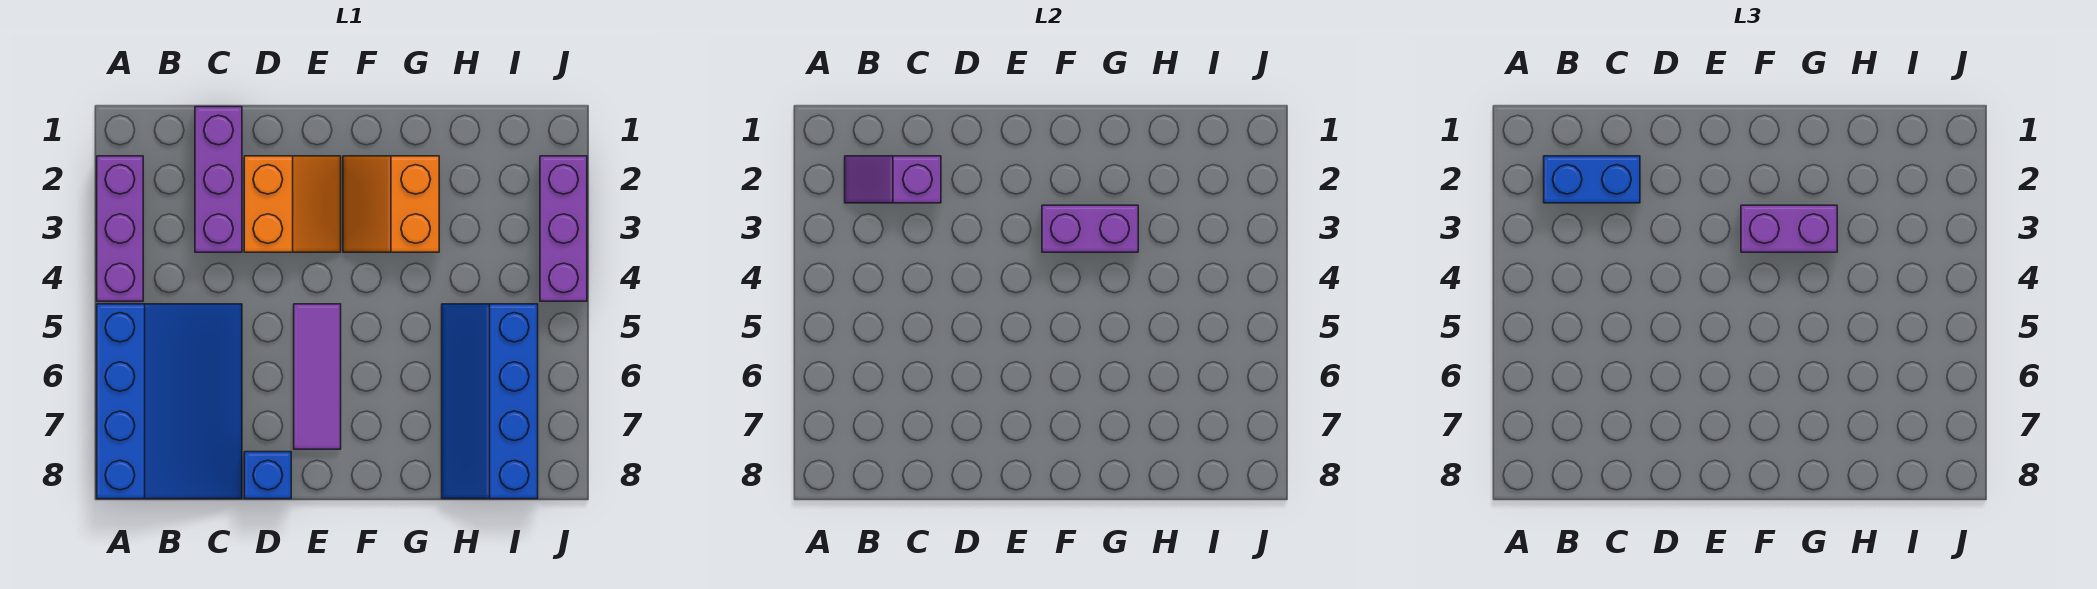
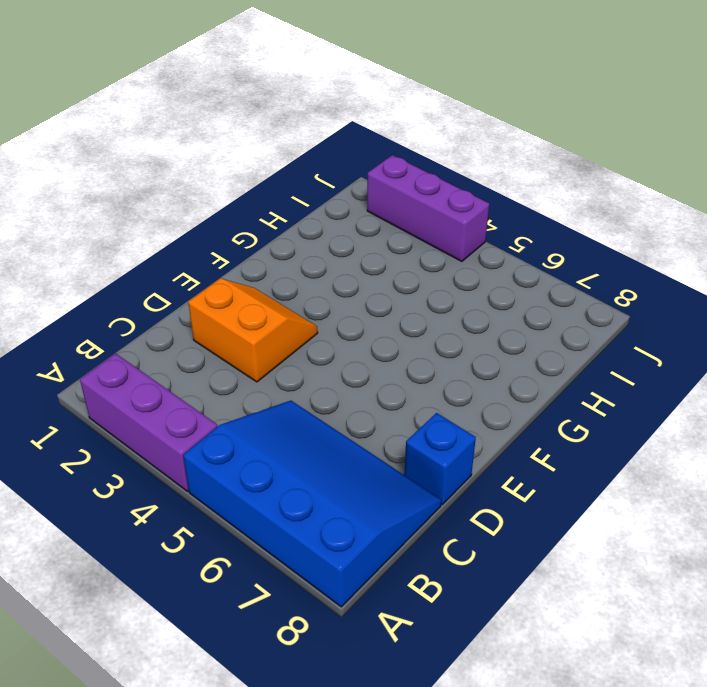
none -> purple 1x3 brick [195,107,242,252]
none -> purple 1x3 tile [294,304,341,449]
none -> orange 2x2 slope [343,156,439,252]

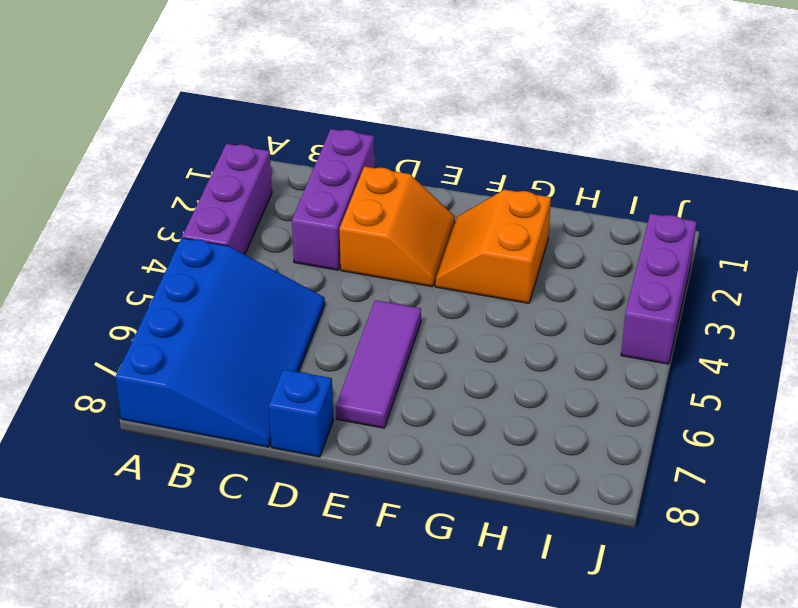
none -> blue 2x4 slope [442,304,538,499]
none -> purple 1x2 slope [845,156,941,203]
none -> purple 1x2 brick [1042,205,1138,252]

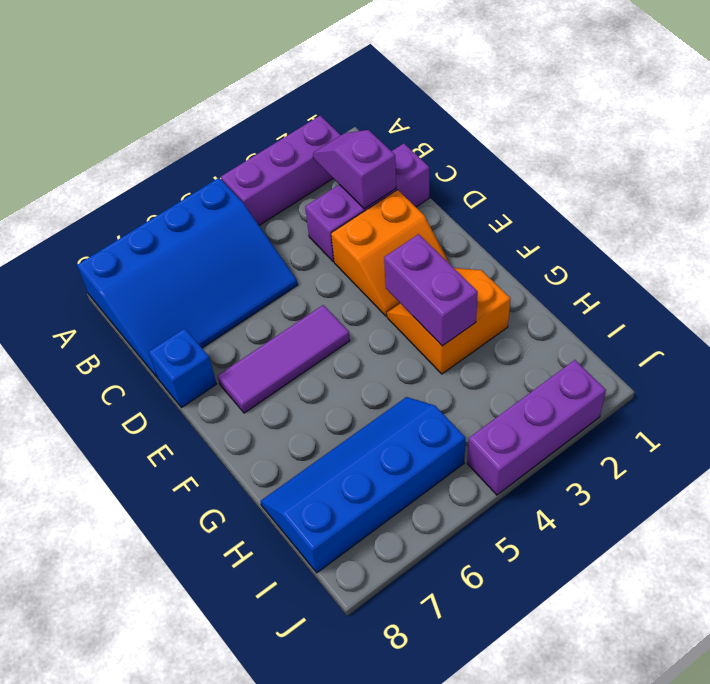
none -> blue 1x2 brick [1544,156,1640,203]
none -> purple 1x2 brick [1741,205,1837,252]

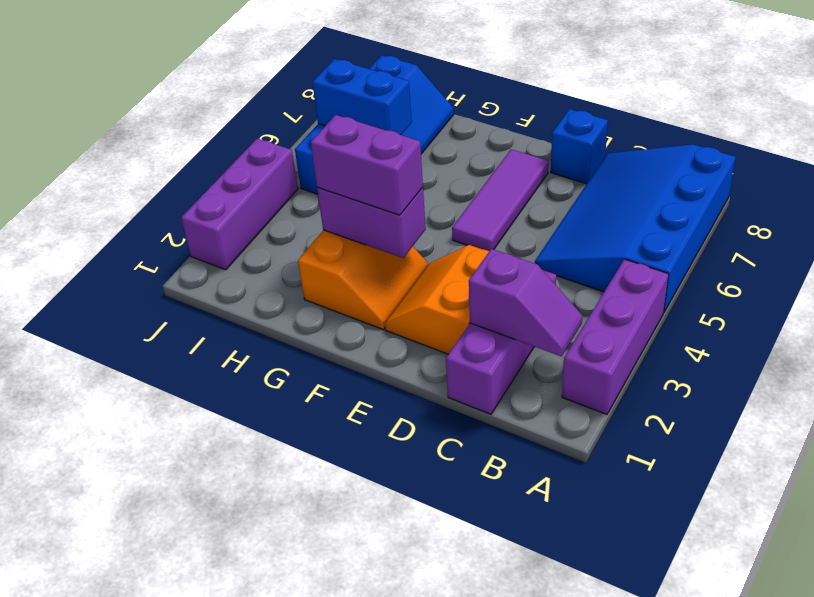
blue 1x2 brick [312,59,412,135] -> blue 1x2 brick moved to [1544,156,1640,203]

